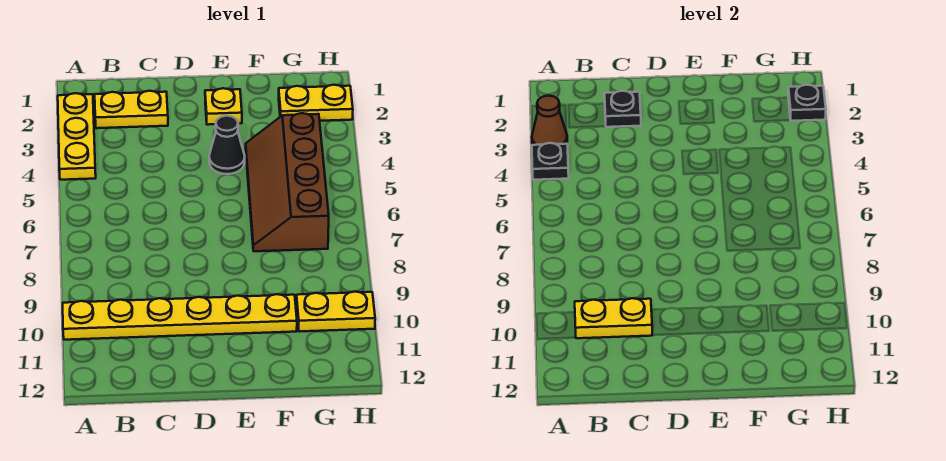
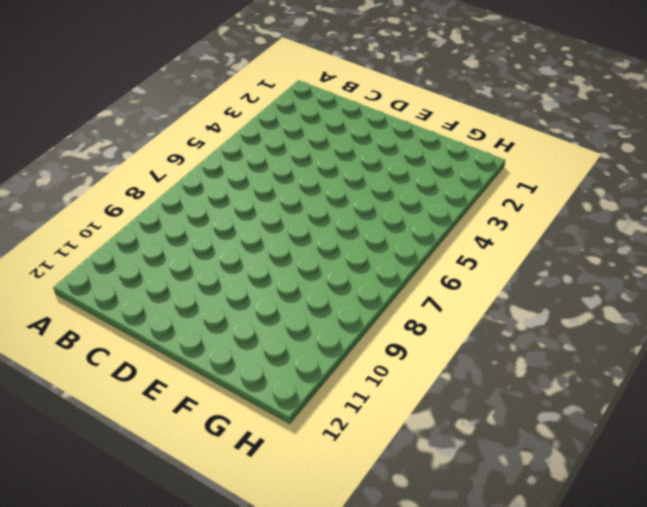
none -> yellow 1x3 plate [58,93,96,180]
none -> yellow 1x6 plate [63,294,297,340]
none -> yellow 1x2 plate [95,91,168,128]

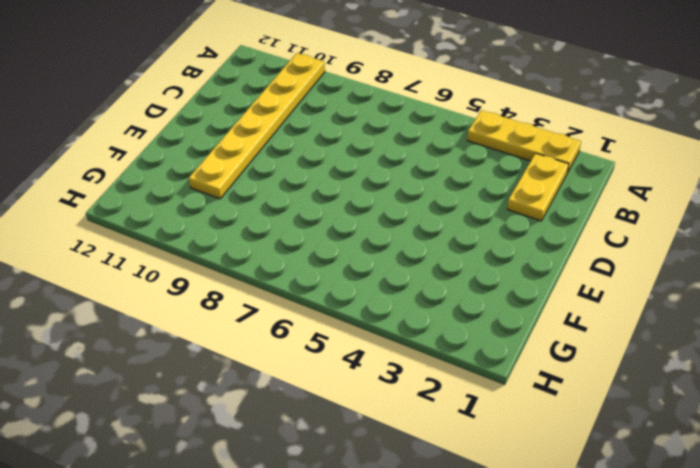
none -> yellow 1x1 plate [205,88,242,125]
none -> black 1x1 cone [209,116,245,174]
none -> brown 2x4 slope [246,113,329,251]

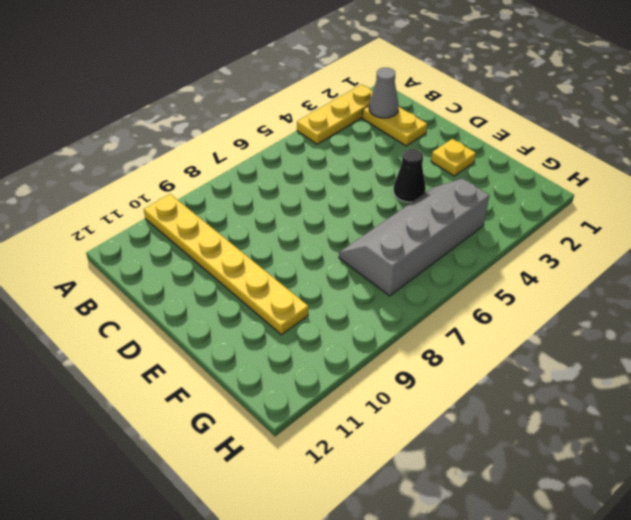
grey 1x1 cone [369,68,399,118] -> none
grey 2x4 slope [339,179,489,296] -> brown 2x4 slope [246,113,329,251]
none -> yellow 1x2 plate [279,85,353,121]
none -> yellow 1x2 plate [296,292,375,332]
none -> brown 1x1 cone [532,96,567,145]

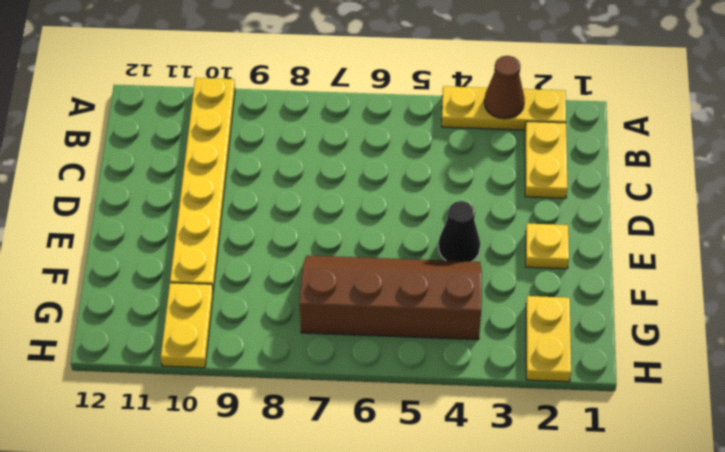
none -> black 1x1 plate [532,143,569,180]
none -> yellow 1x2 plate [575,298,652,338]
none -> black 1x1 plate [604,91,641,127]

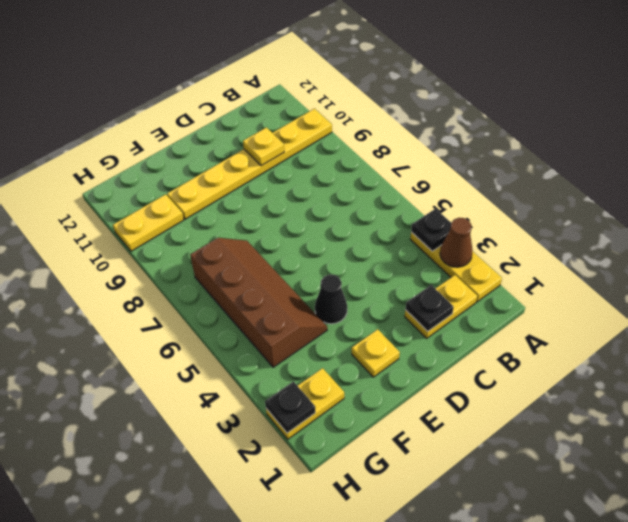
yellow 1x1 plate [243,127,284,166] -> yellow 1x2 plate [575,298,652,338]

